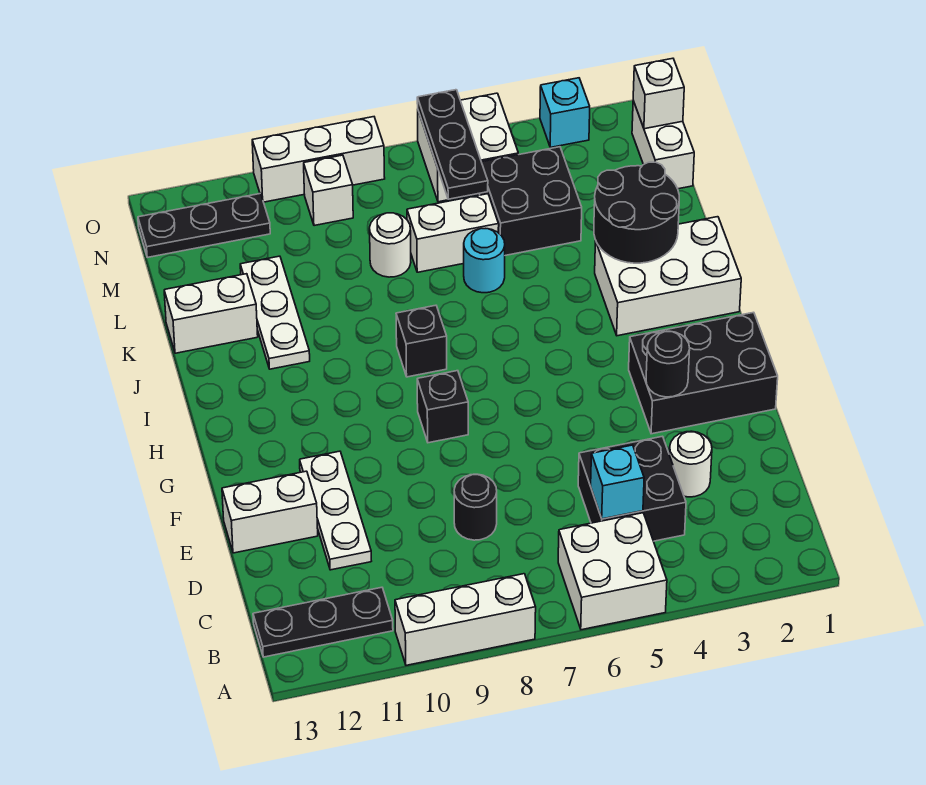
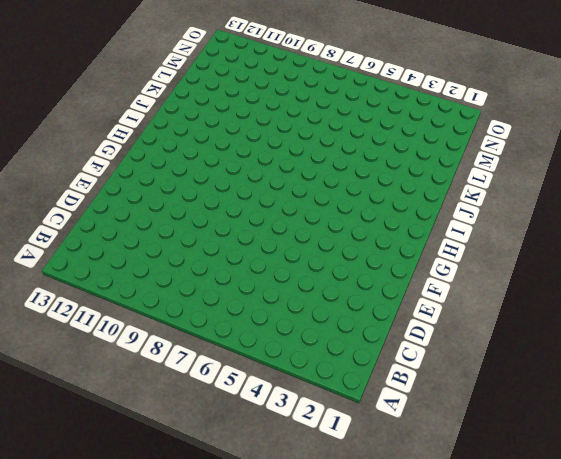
none -> white 2x2 brick [558,513,667,630]
none -> white 1x3 brick [395,574,536,665]
none -> black 1x3 plate [253,587,393,657]

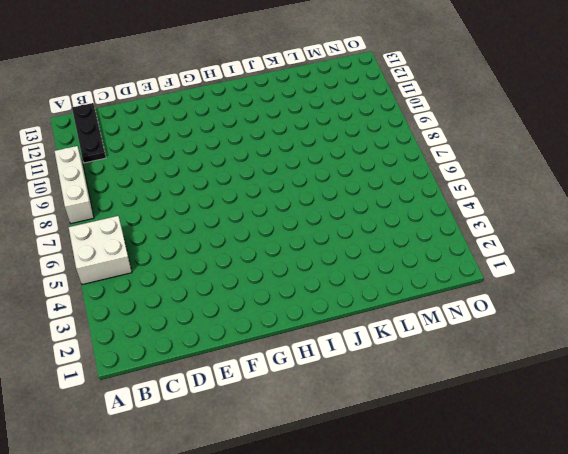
none -> black 2x2 brick [578,436,686,541]
none -> white 1x1 round brick [669,431,712,497]
none -> black 1x1 round brick [454,474,497,540]

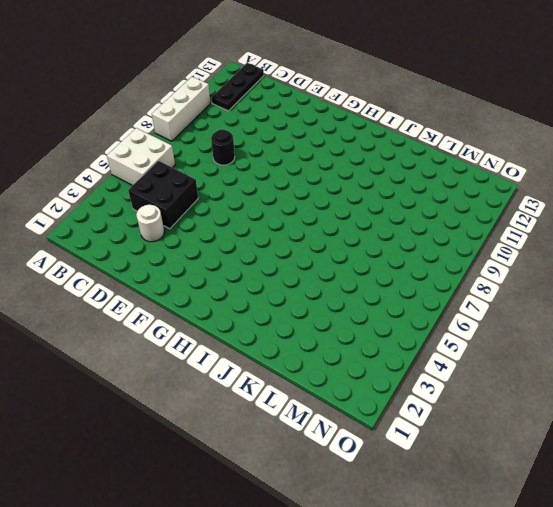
none -> white 1x3 plate [300,451,371,570]
none -> white 1x2 brick [222,471,318,553]
none -> black 2x3 brick [629,312,778,434]

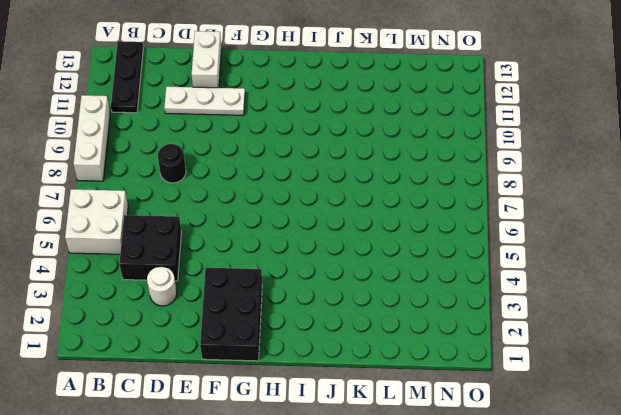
none -> black 1x1 brick [417,371,468,443]
none -> white 2x3 brick [595,217,741,336]
none -> black 1x1 brick [396,305,447,377]

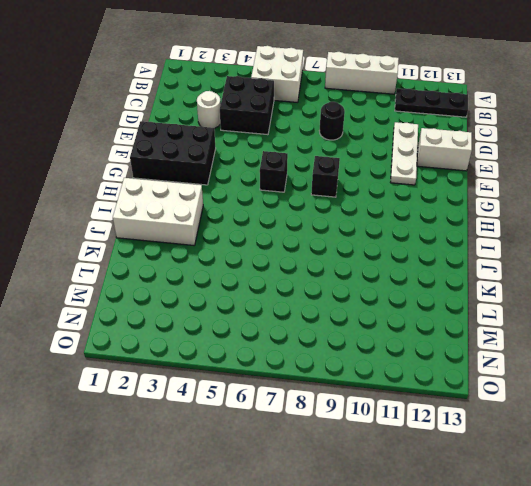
black 1x1 brick [260,151,288,192] -> black 1x1 brick moved to [396,305,447,377]
none -> white 1x3 plate [240,256,310,369]
none -> cyan 1x1 round brick [464,228,505,293]
none -> white 1x2 brick [164,274,258,353]

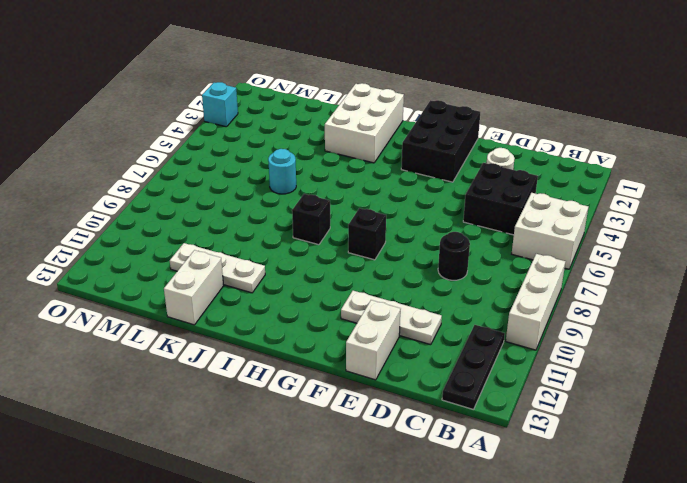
none -> black 2x2 brick [480,147,582,255]
none -> white 1x2 brick [407,194,499,272]
none -> white 1x1 round brick [370,213,411,277]

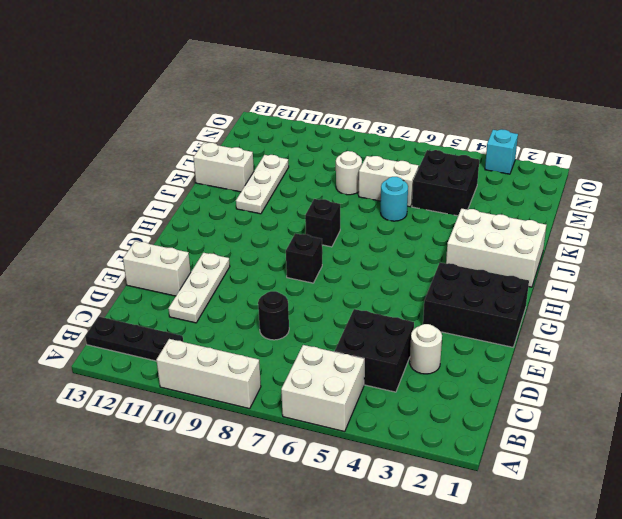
none -> white 1x2 brick [632,101,694,189]
none -> white 2x2 brick [418,93,518,202]
none -> white 1x1 brick [304,155,353,226]

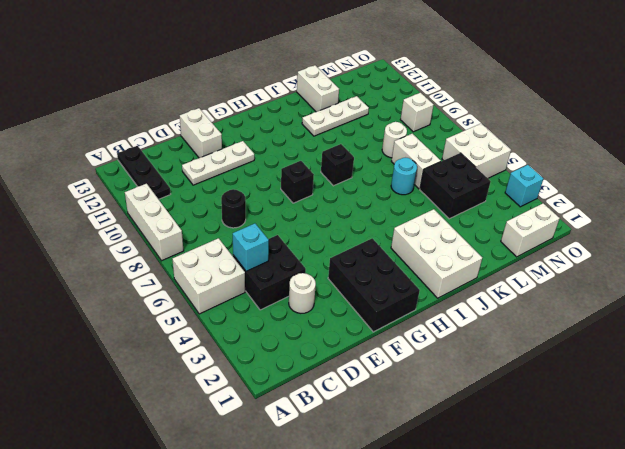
none -> black 1x3 plate [138,194,270,257]
none -> white 1x3 brick [252,117,385,202]
none -> black 1x1 round brick [646,331,690,397]

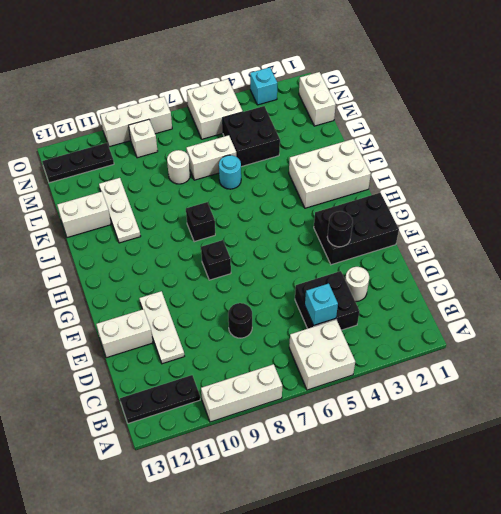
none -> black 2x2 round brick [594,162,679,263]
none -> black 1x3 plate [417,90,488,199]
none -> white 1x1 brick [633,58,684,129]

